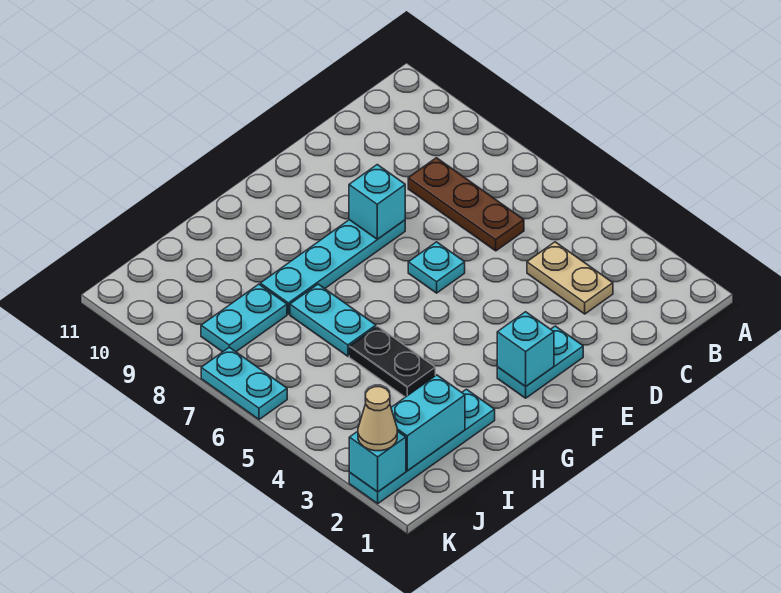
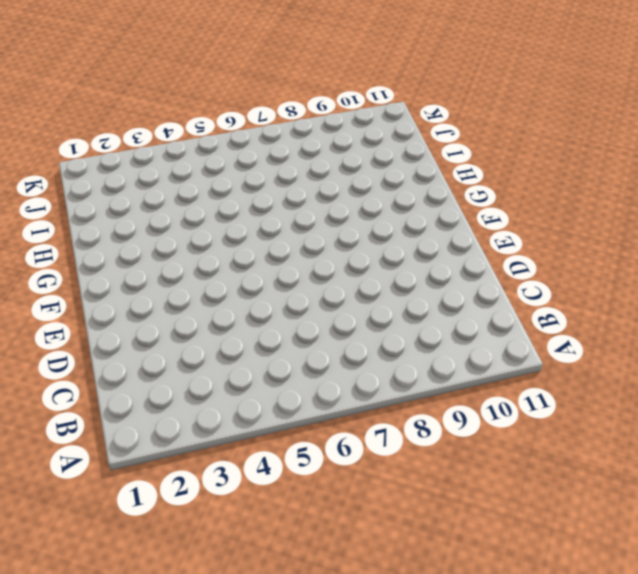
none -> tan 1x2 plate [527,242,613,314]
none -> brown 1x3 plate [408,158,524,251]
none -> cyan 1x2 plate [497,326,583,398]

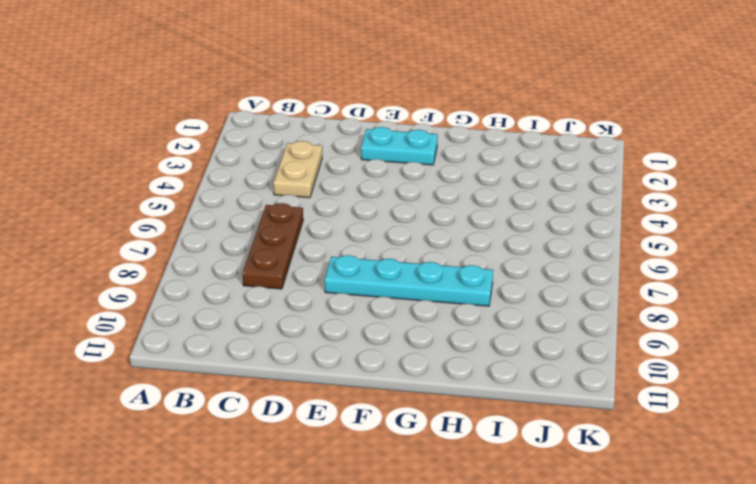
none -> cyan 1x1 plate [408,242,465,293]
none -> cyan 1x4 plate [349,389,495,504]
none -> black 1x2 plate [349,326,435,397]

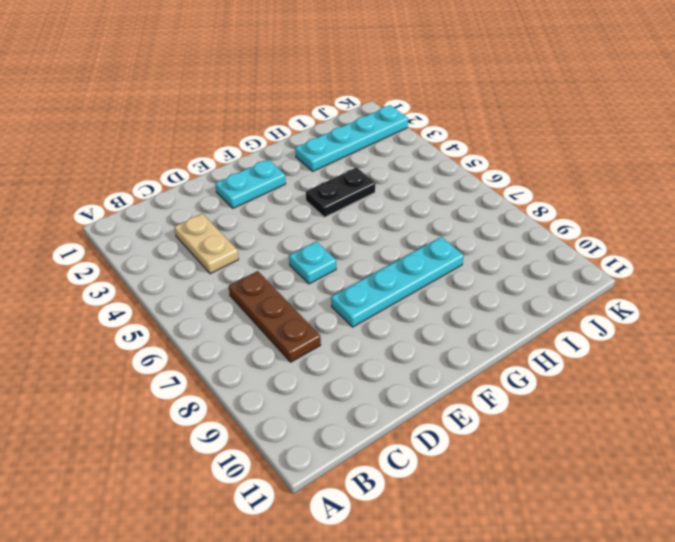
black 1x2 plate [306,168,375,217] -> black 1x2 plate turned to [349,326,435,397]
none -> cyan 1x2 plate [290,284,376,356]
none -> cyan 1x2 plate [201,284,287,352]
none -> cyan 1x2 plate [201,347,287,420]

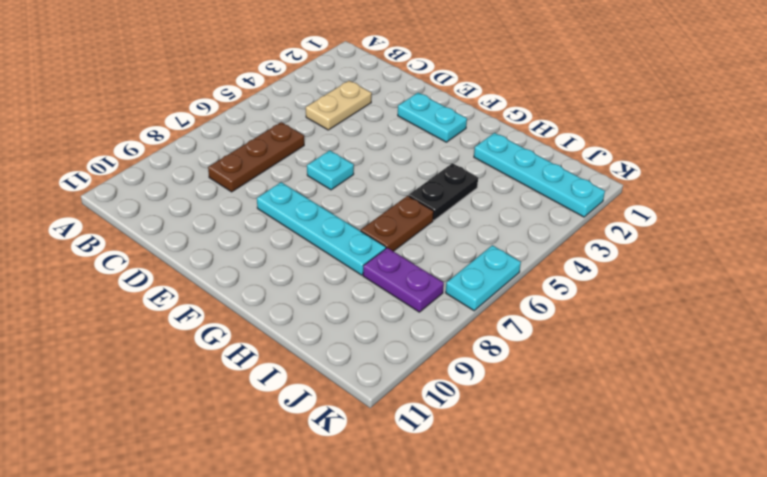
brown 1x2 plate [361,196,434,251] -> cyan 1x2 plate [290,284,376,356]
purple 1x2 plate [363,248,444,312] -> cyan 1x2 plate [201,284,287,352]
none -> cyan 1x1 brick [349,165,405,239]
none -> cyan 1x1 brick [497,312,554,387]
none -> cyan 1x2 brick [391,375,465,471]

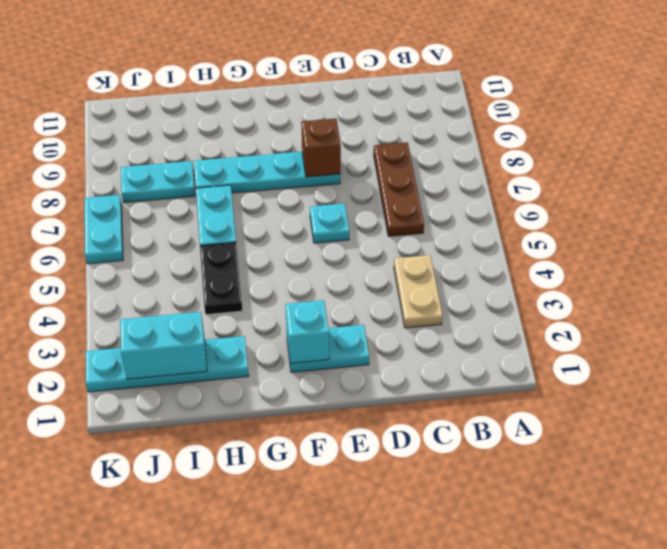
brown 1x1 brick [301,119,341,177] -> cyan 1x1 brick [349,165,405,239]
none -> cyan 1x1 brick [349,431,406,492]
none -> tan 1x1 cone [358,387,397,451]

